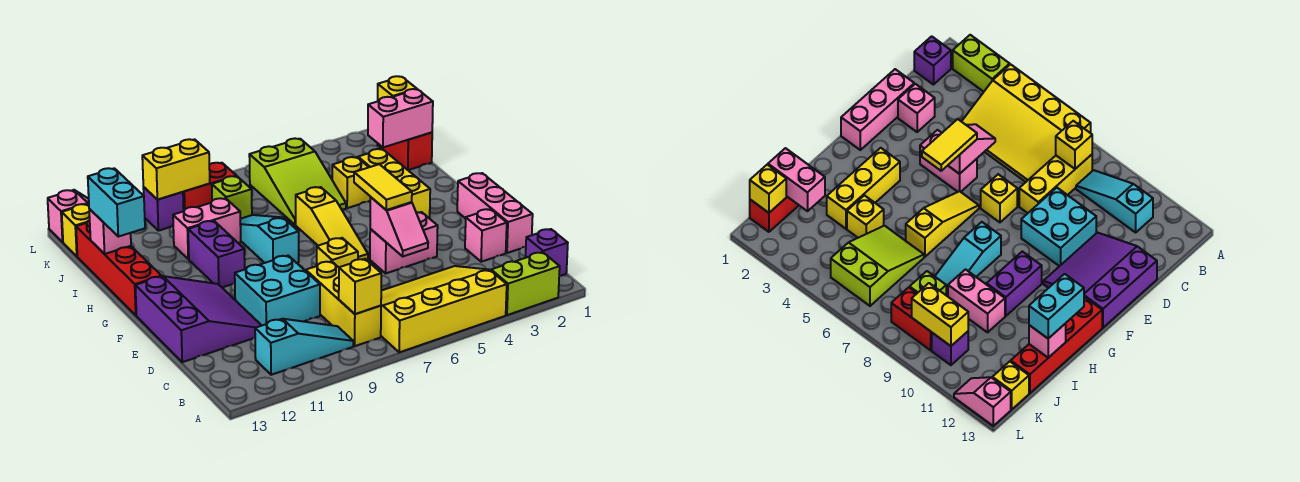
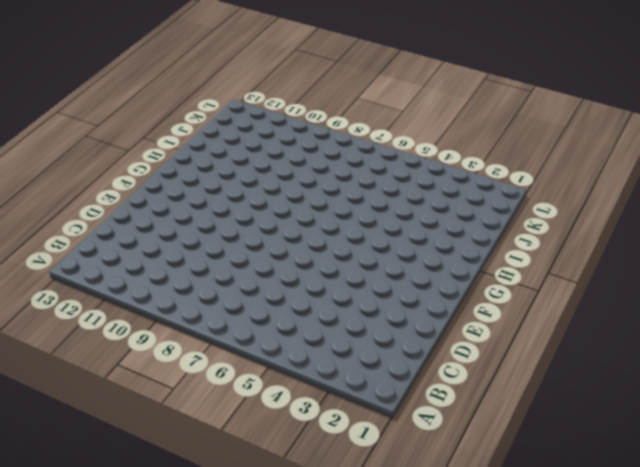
none -> lime 1x2 brick [491,252,560,315]
none -> yellow 3x4 slope [381,266,507,352]
none -> purple 1x1 brick [526,229,568,276]
none -> yellow 1x3 brick [306,261,381,346]

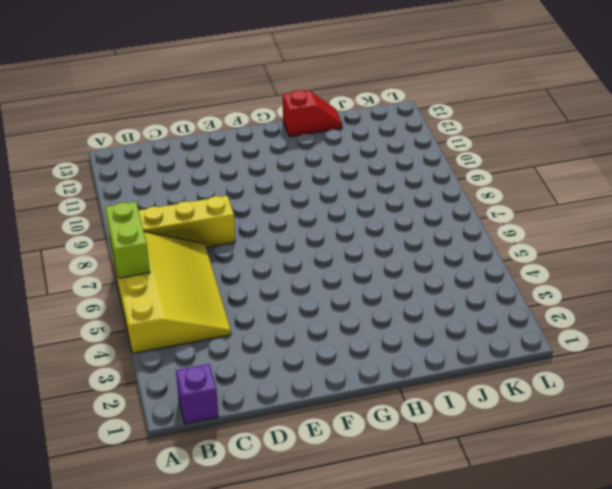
lime 1x2 brick [105,202,150,278] -> lime 1x2 brick moved to [491,252,560,315]
red 1x2 slope [283,90,342,137] -> red 1x4 brick [76,220,161,315]
none -> cyan 1x3 slope [255,319,353,375]
none -> pink 1x3 brick [457,173,533,253]
none -> pink 1x1 brick [465,209,507,262]
none -> cyan 2x2 brick [235,256,320,325]

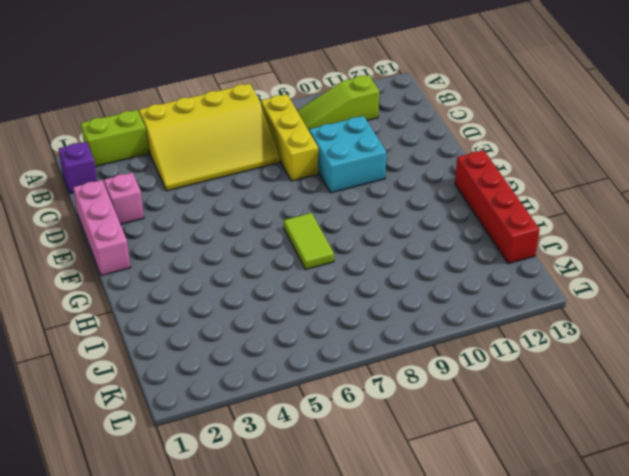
lime 1x3 slope [297,75,379,131] -> cyan 1x3 slope [255,319,353,375]
lime 1x2 tile [284,213,334,270] -> none
none -> purple 3x3 slope [135,276,262,362]
none -> pink 1x2 brick [370,212,438,273]
none -> yellow 1x1 brick [317,238,358,267]
none -> yellow 1x3 slope [296,187,368,260]

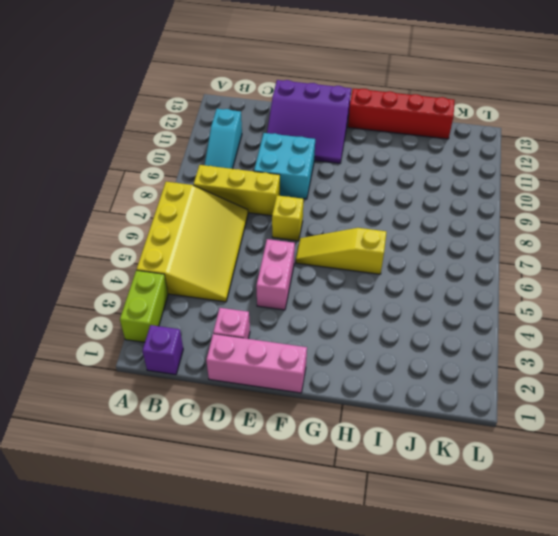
none -> yellow 1x3 brick [358,149,430,219]
none -> cyan 1x3 slope [240,215,299,263]
none -> purple 1x2 brick [188,221,245,287]
none -> yellow 1x1 brick [332,157,370,208]

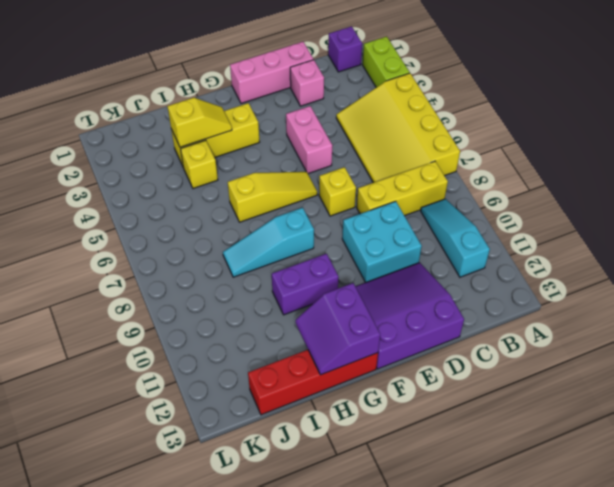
purple 2x2 slope [295,283,380,375] -> none
yellow 1x2 slope [167,98,232,147] -> none
none -> lime 2x3 slope [249,138,346,225]
none -> pink 1x2 brick [173,198,241,259]
none -> red 1x2 brick [377,132,432,170]
none -> lime 1x1 brick [212,176,252,219]

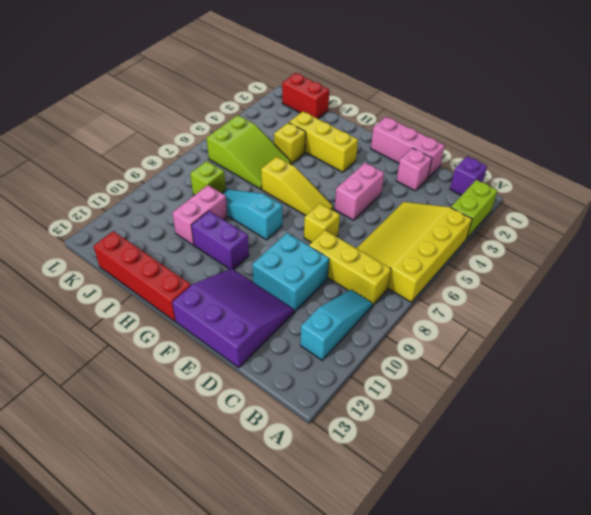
none -> red 1x2 brick [183,163,236,210]
none -> purple 1x1 brick [143,187,184,231]
none -> yellow 1x1 brick [62,204,90,256]
none -> pink 1x2 slope [48,190,89,242]

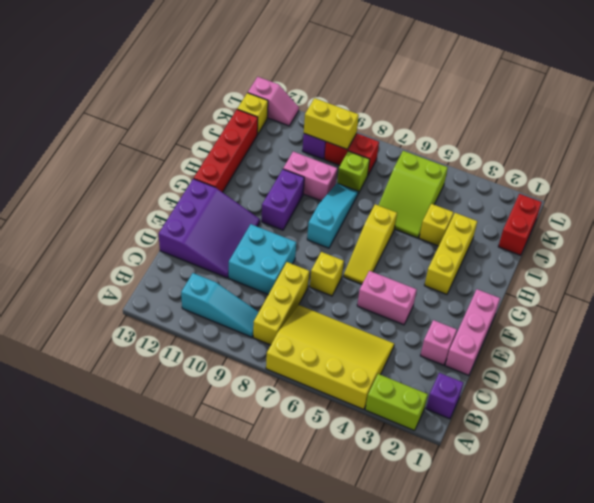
none -> yellow 1x1 brick [339,259,381,314]
none -> pink 1x2 slope [370,197,428,256]
none -> pink 1x1 brick [89,209,131,254]
none -> pink 1x2 brick [368,89,433,147]

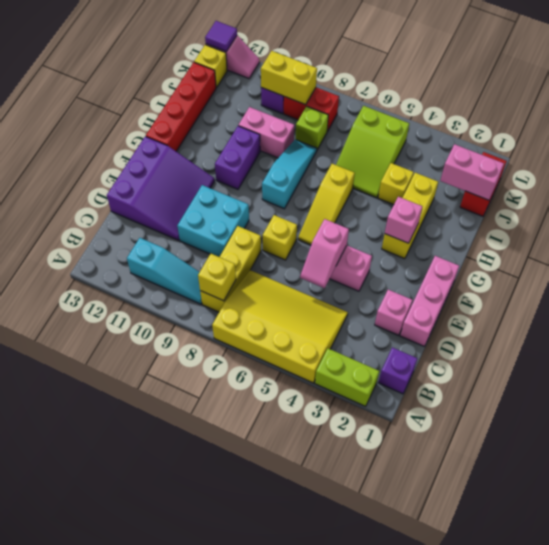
pink 1x1 brick [385,197,423,243] -> pink 1x1 brick moved to [89,209,131,254]
purple 1x1 tile [205,21,237,51] -> none
none -> yellow 1x1 brick [378,76,417,101]
none -> yellow 1x2 tile [354,164,412,210]
none -> cyan 1x2 brick [88,168,145,237]

